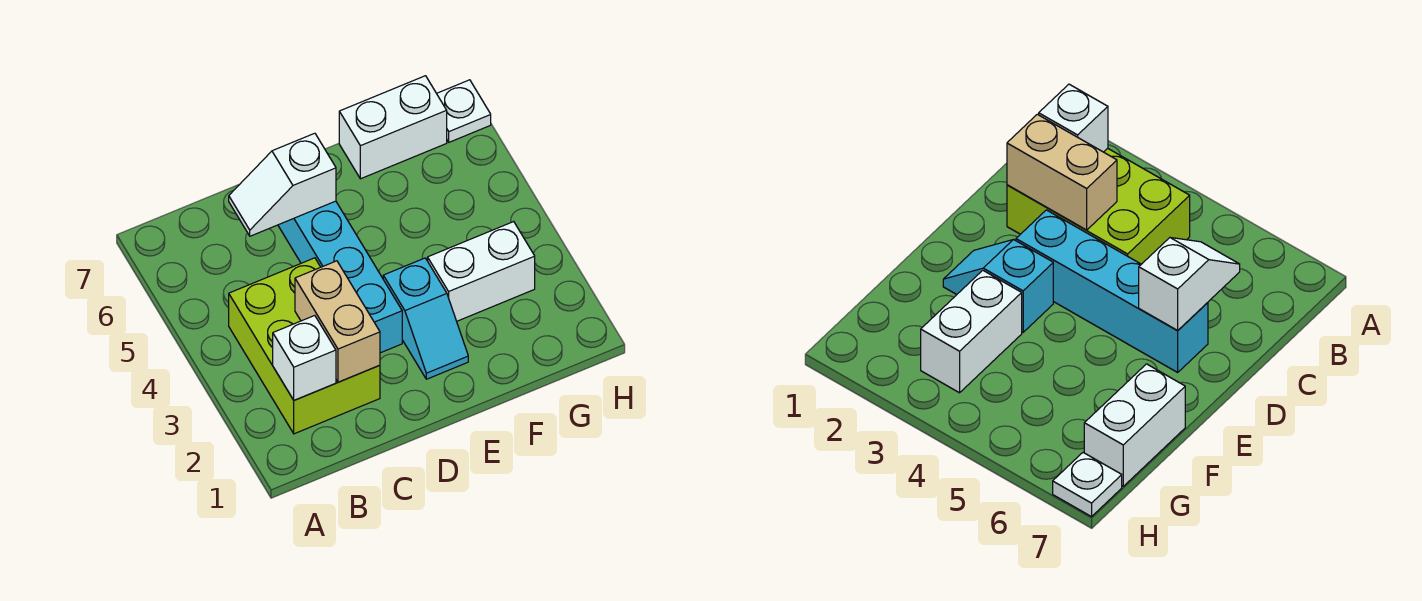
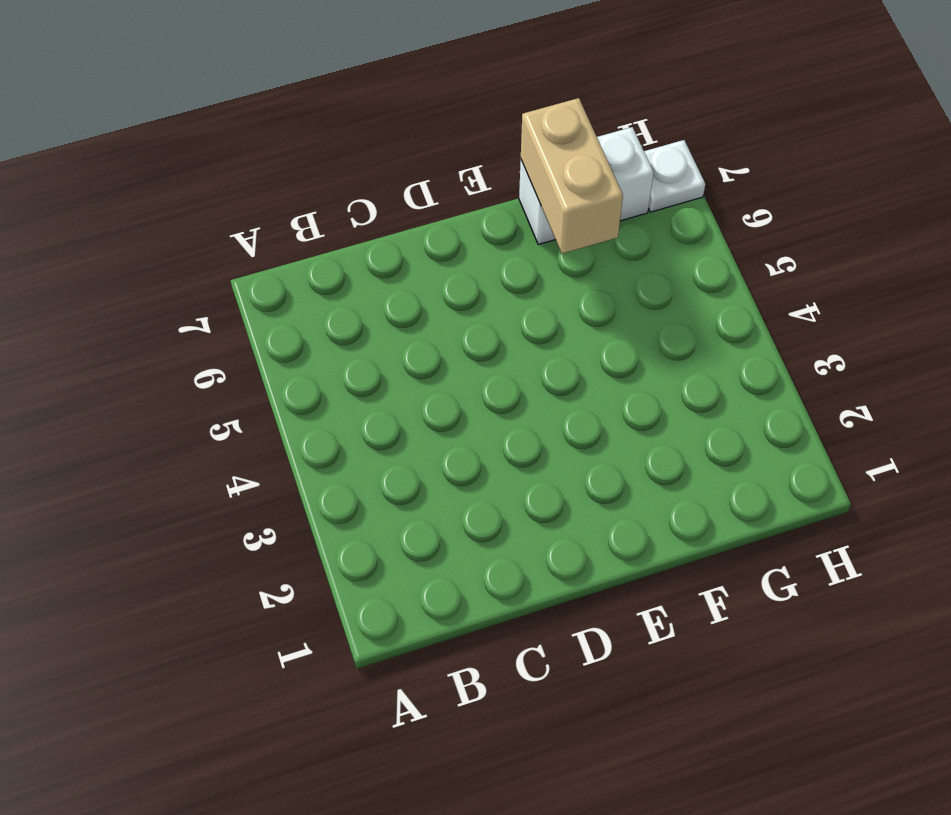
tan 1x2 brick [521,98,623,254] -> tan 1x2 brick moved to [295,261,380,382]
none -> lime 2x3 brick [229,258,380,434]
none -> cyan 1x4 brick [278,201,402,353]

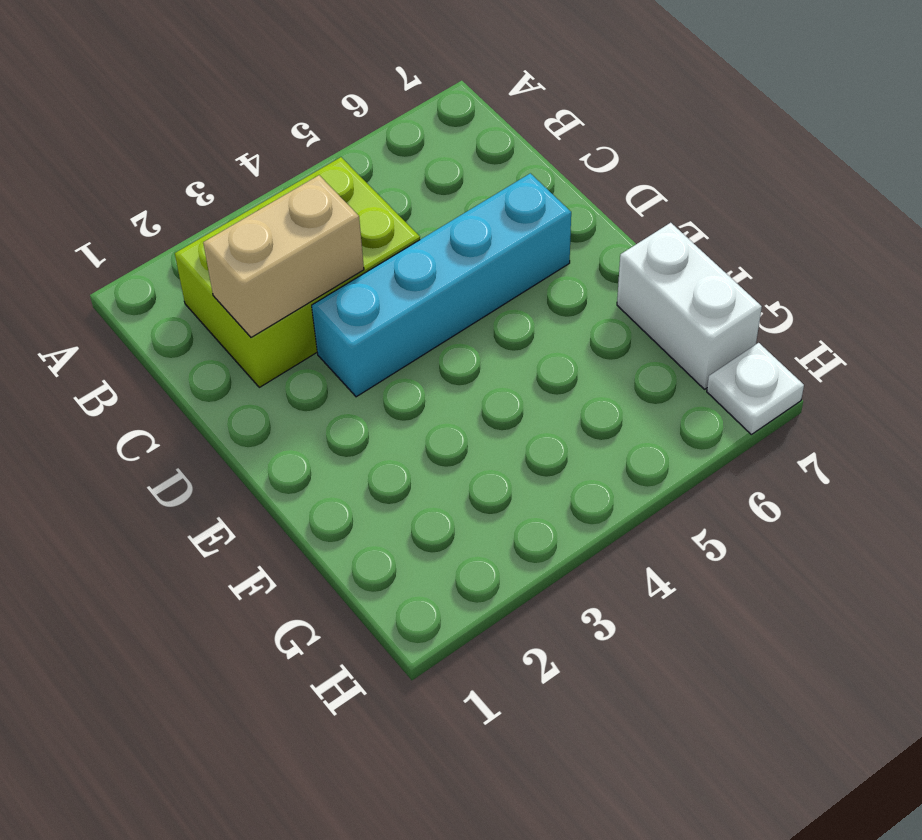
none -> cyan 1x2 slope [383,258,468,379]
none -> white 1x2 brick [428,222,535,321]

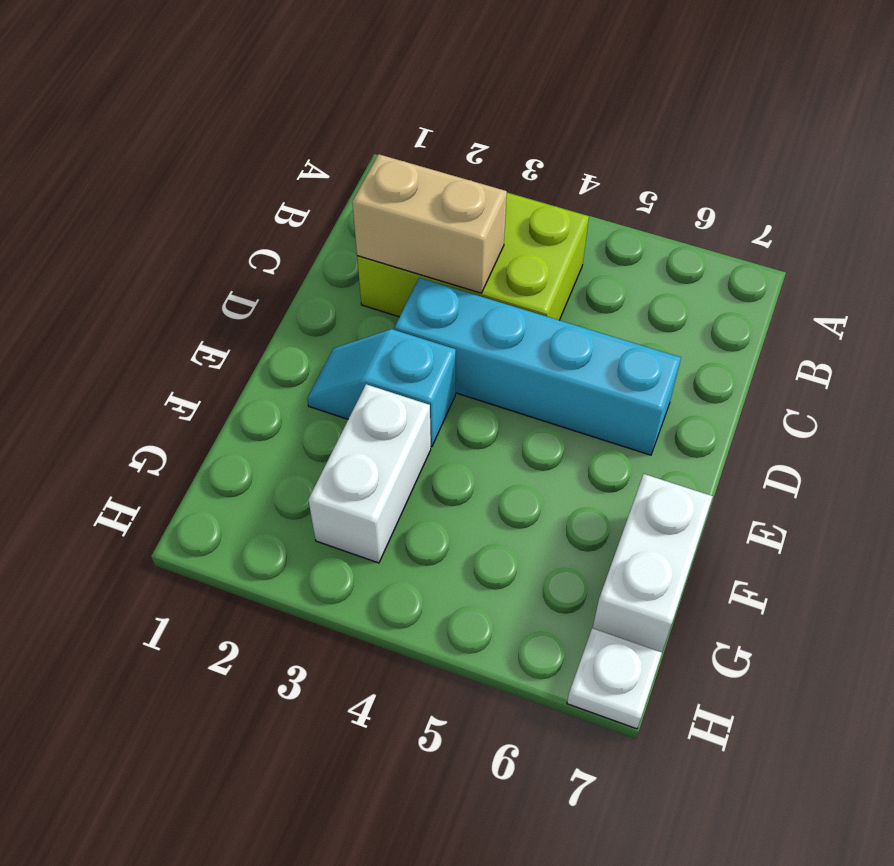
none -> white 1x1 brick [273,316,336,400]
none -> white 1x2 slope [229,133,336,236]

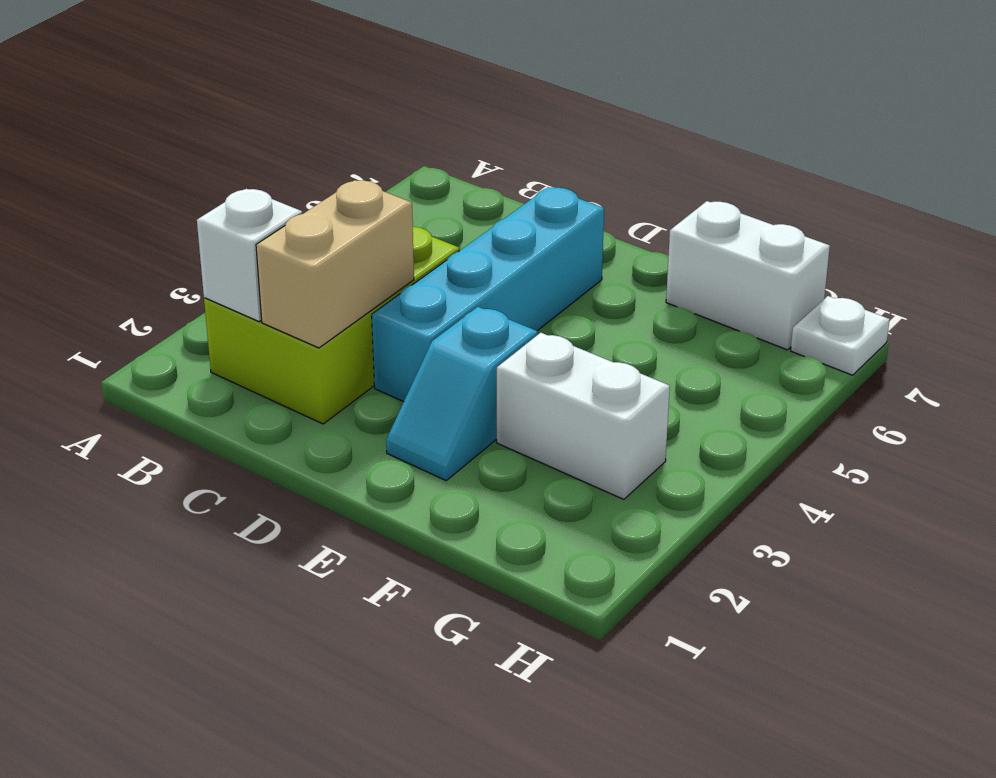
none -> white 1x2 slope [229,133,336,236]

